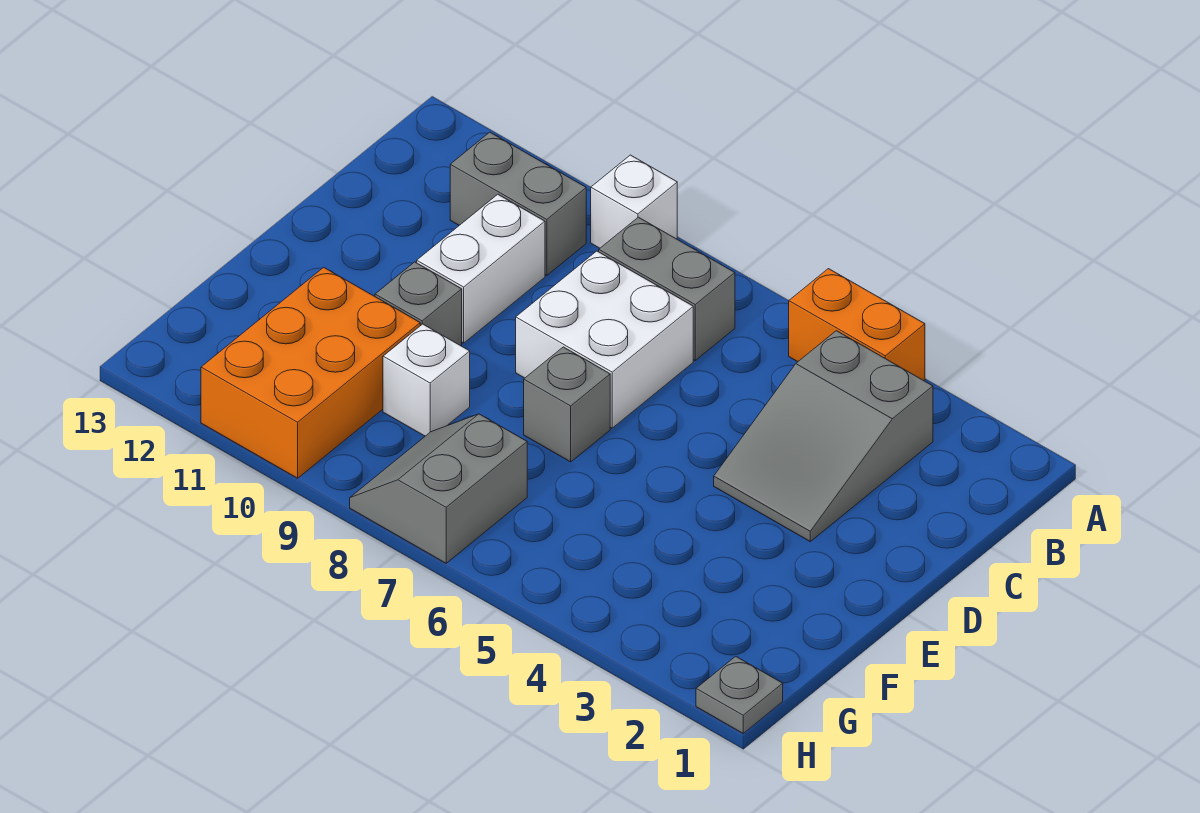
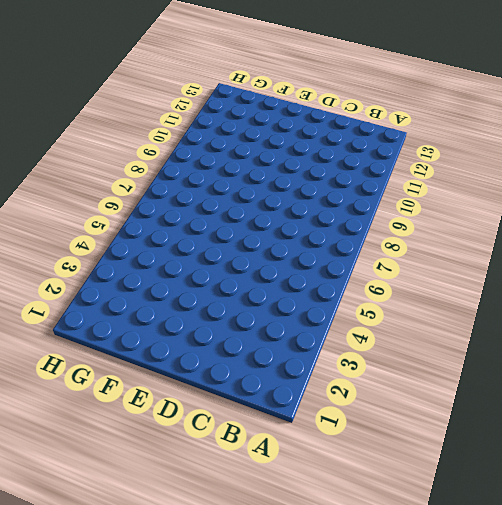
none -> orange 1x2 brick [789,269,925,381]
none -> white 1x1 brick [591,155,677,248]
none -> grey 2x3 slope [714,331,933,541]

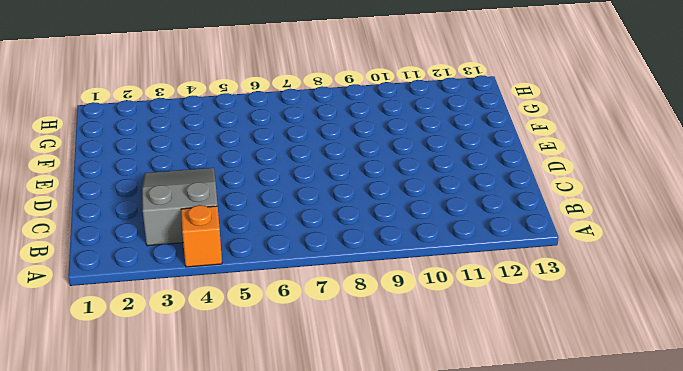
orange 1x1 brick [181,205,222,267] -> orange 1x2 brick [789,269,925,381]
none -> white 1x1 brick [591,155,677,248]
none -> grey 1x2 brick [599,217,735,360]
none -> grey 1x2 brick [450,132,586,275]

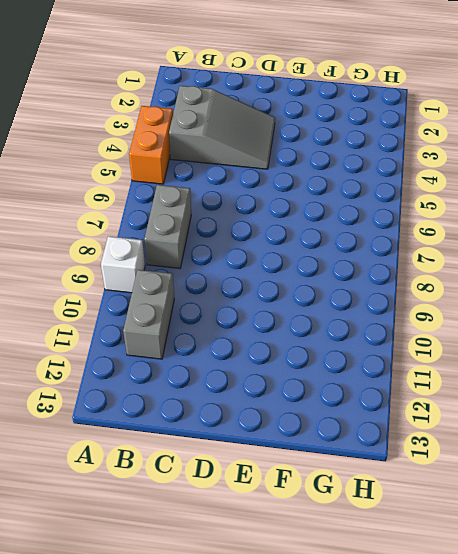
none -> white 2x2 brick [516,251,693,428]
none -> white 1x2 brick [417,194,545,343]
none -> grey 1x1 brick [524,347,610,462]

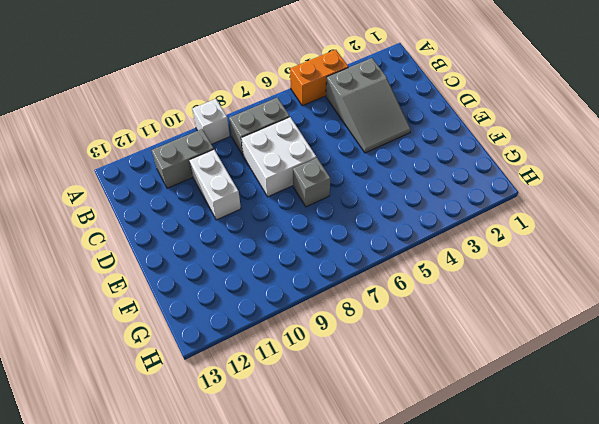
none -> grey 1x1 brick [375,262,462,346]
none -> white 1x1 brick [383,324,470,436]
none -> orange 2x3 brick [201,267,420,478]

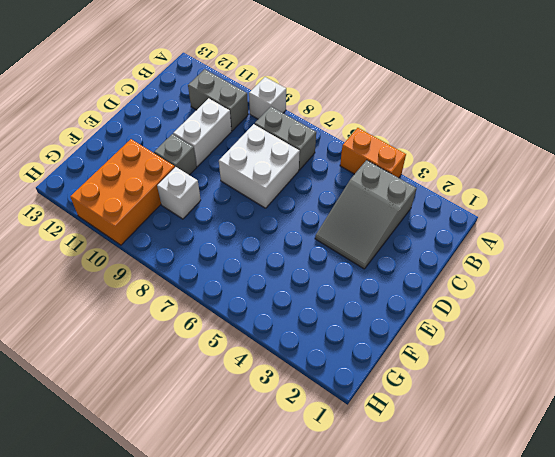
none -> grey 1x1 brick [524,347,610,462]
none -> grey 2x2 slope [350,414,527,563]
none -> grey 1x1 plate [696,656,783,733]

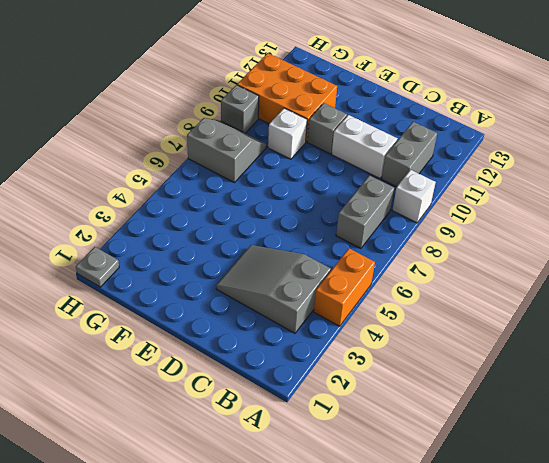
grey 1x1 brick [221,85,259,133] -> grey 1x1 brick moved to [524,347,610,462]
none -> white 2x2 brick [516,251,693,428]

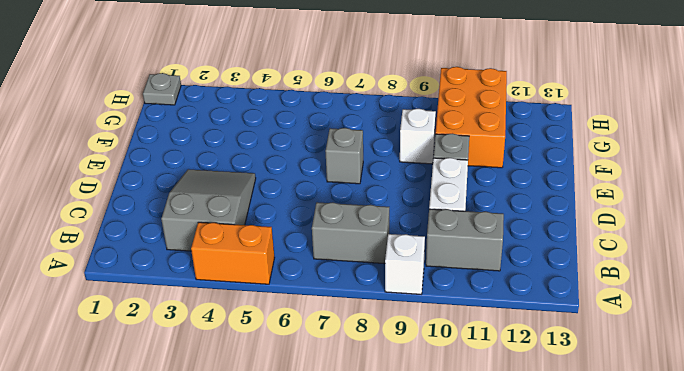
none -> white 2x2 brick [516,251,693,428]
none -> grey 2x2 slope [350,414,527,563]

